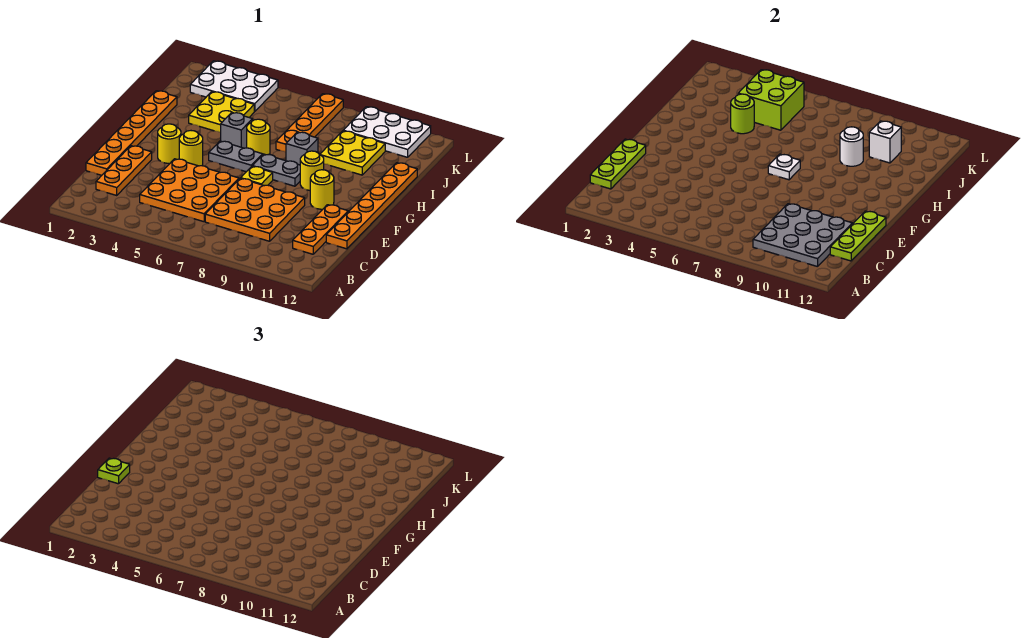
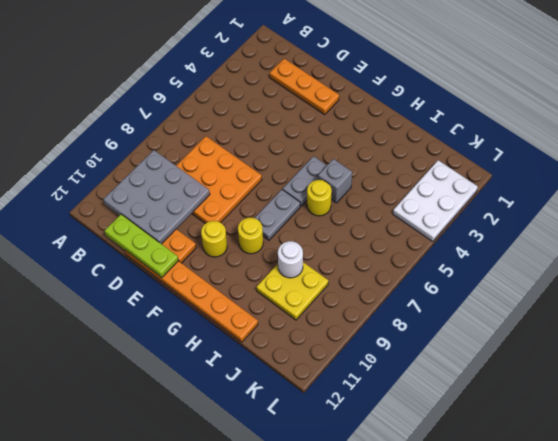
none -> orange 3x3 plate [140,159,239,222]
none -> orange 1x6 plate [86,91,177,175]
none -> yellow 1x1 round brick [158,124,181,163]
none -> yellow 1x1 round brick [179,131,203,166]

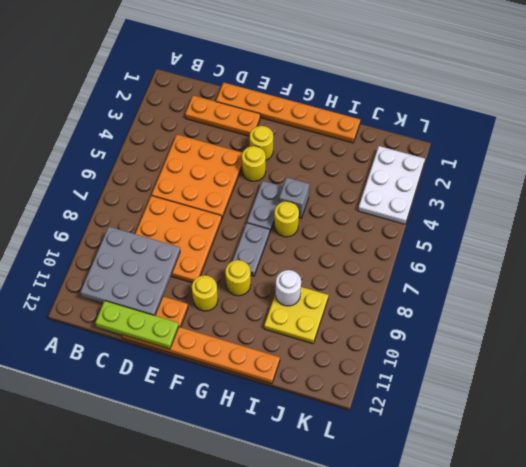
none -> yellow 1x1 plate [241,166,273,186]
none -> grey 1x1 brick [286,132,318,165]
none -> yellow 2x2 plate [189,92,254,133]
none -> orange 1x4 plate [276,94,343,152]

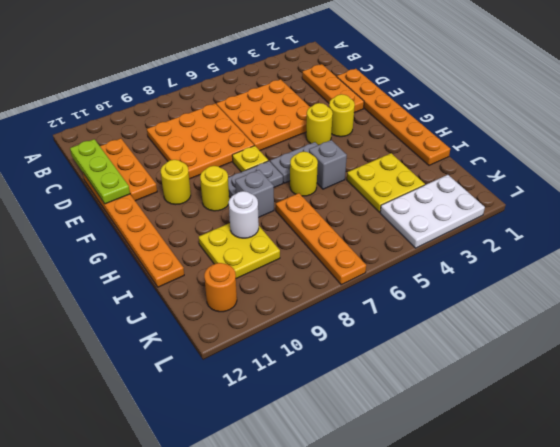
orange 1x1 round brick [204,263,237,312] -> white 2x3 plate [343,107,431,157]
none -> grey 3x3 plate [753,204,852,267]
none -> lime 1x3 plate [590,139,646,189]
none -> white 1x1 plate [768,154,800,180]
none -> lime 1x1 round brick [731,94,754,134]

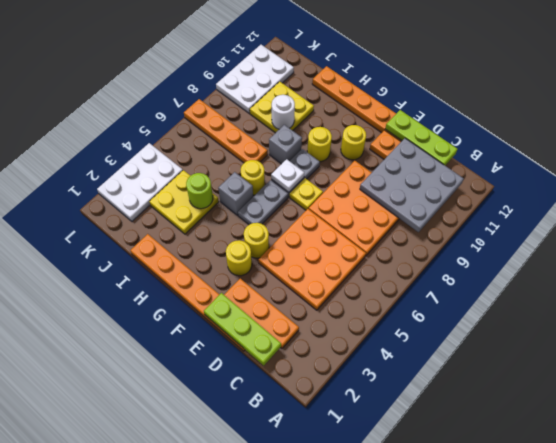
none -> lime 2x2 brick [738,70,804,130]
none -> white 1x1 brick [869,121,901,163]
none -> lime 1x1 plate [98,458,130,484]

